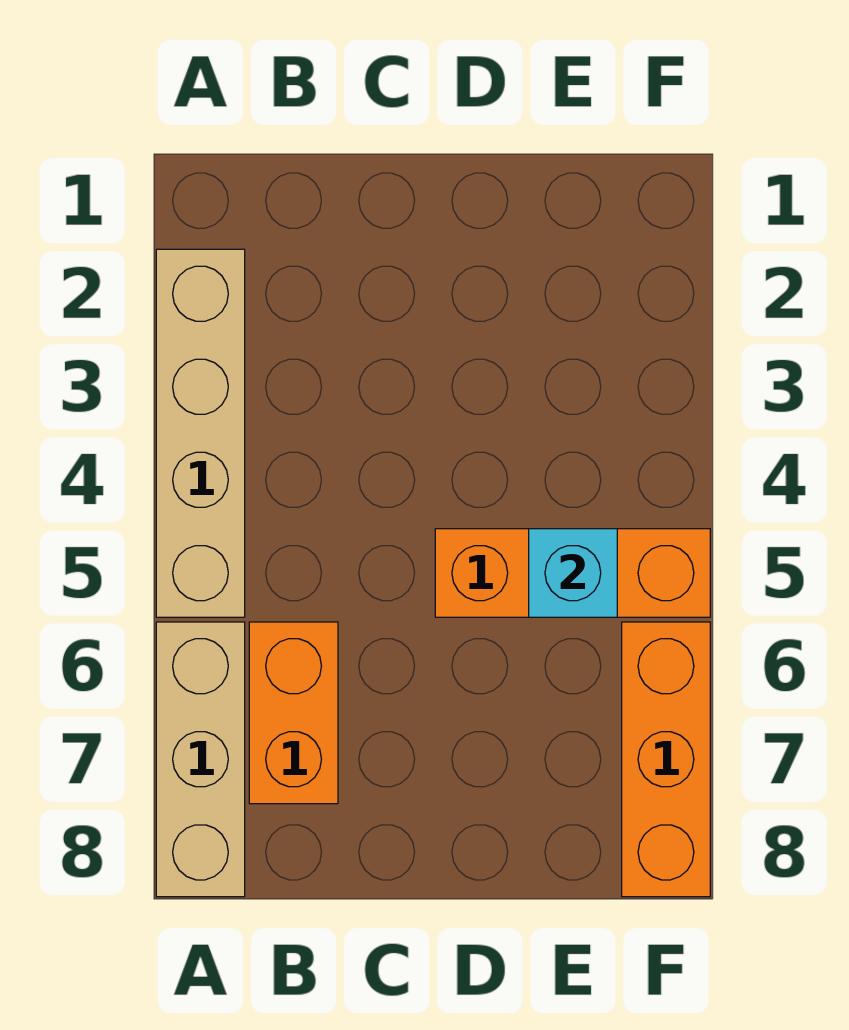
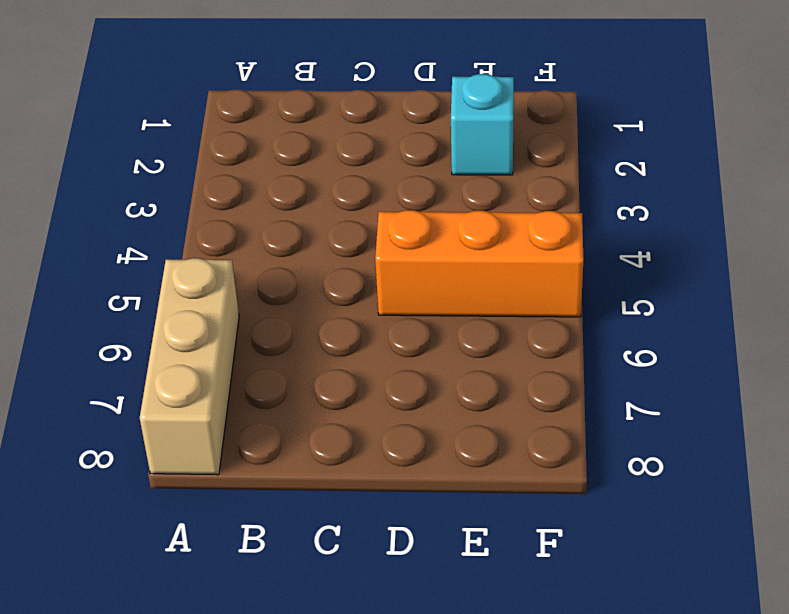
cyan 1x1 brick [451,74,514,175] -> cyan 1x1 brick moved to [529,529,617,617]
none -> tan 1x4 brick [156,249,245,617]
none -> orange 1x2 brick [249,622,338,804]

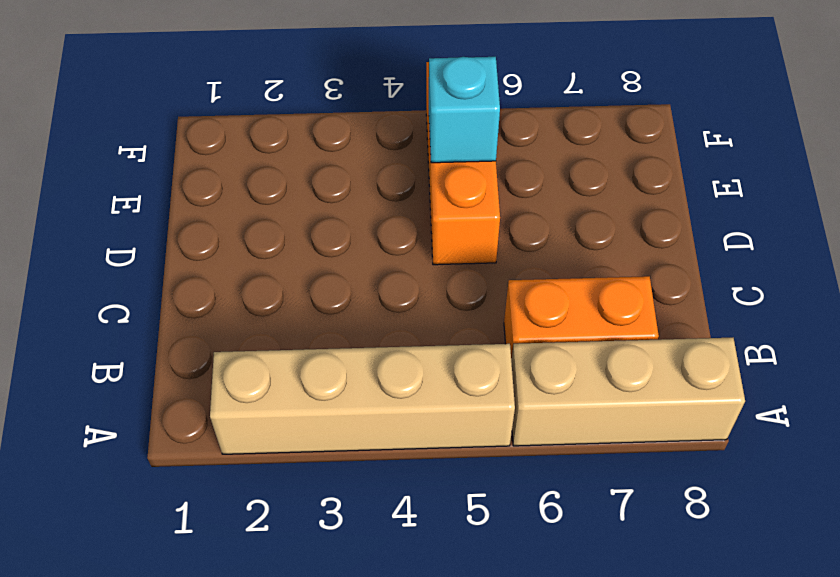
none -> orange 1x3 brick [622,622,710,897]

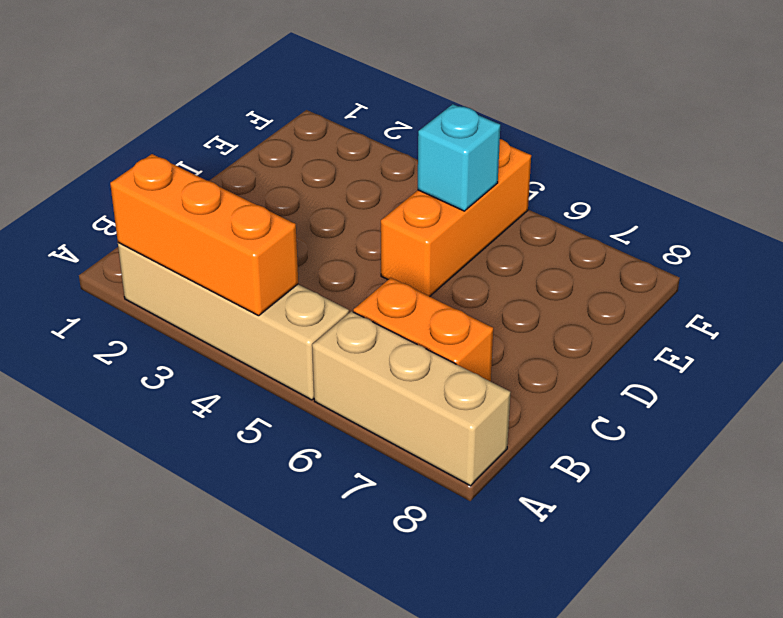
orange 1x3 brick [110,154,298,316] -> orange 1x3 brick moved to [622,622,710,897]

